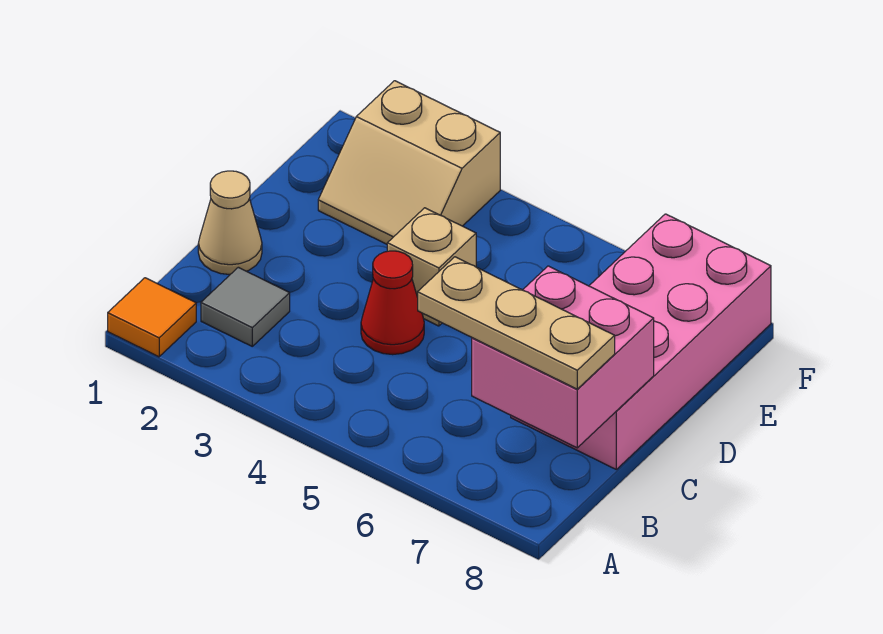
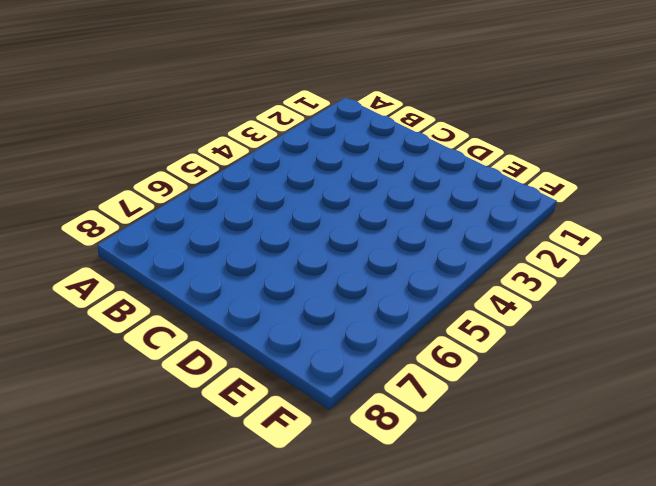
none -> orange 1x1 tile [108,278,196,357]
none -> grey 1x1 tile [201,267,290,346]

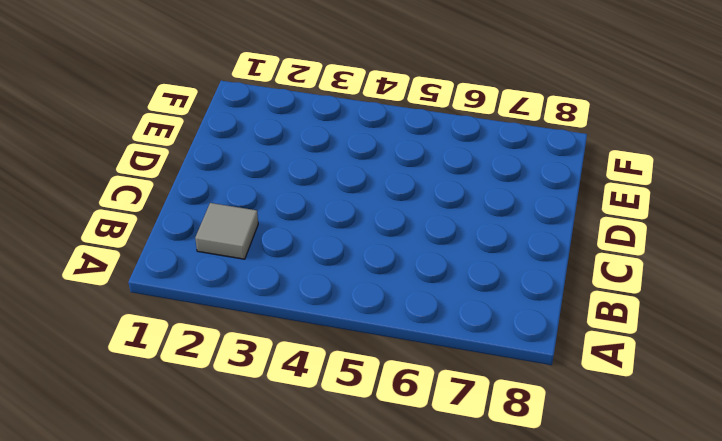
none -> orange 1x1 tile [108,278,196,357]
none -> tan 1x1 cone [198,171,262,274]

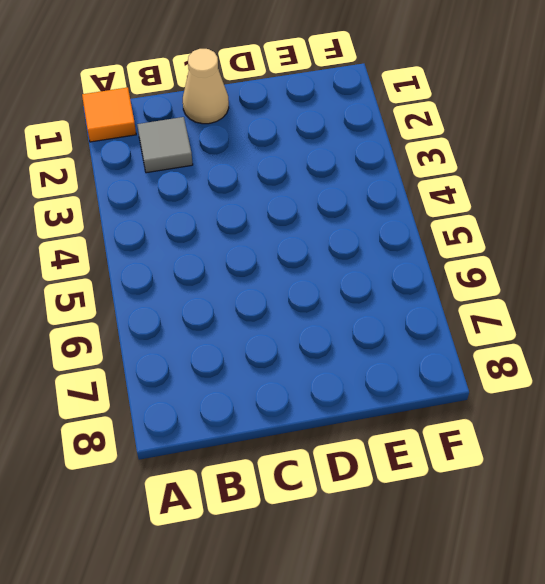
none -> red 1x1 cone [361,251,424,355]
none -> pink 2x4 brick [511,214,771,469]

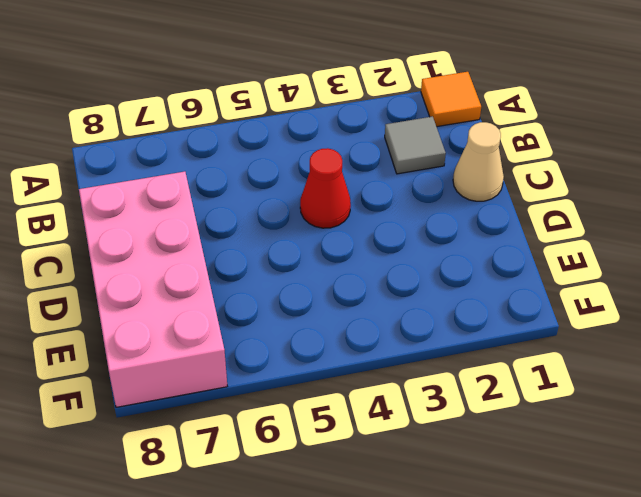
none -> tan 1x1 brick [387,208,476,326]
none -> tan 2x2 slope [318,81,500,244]

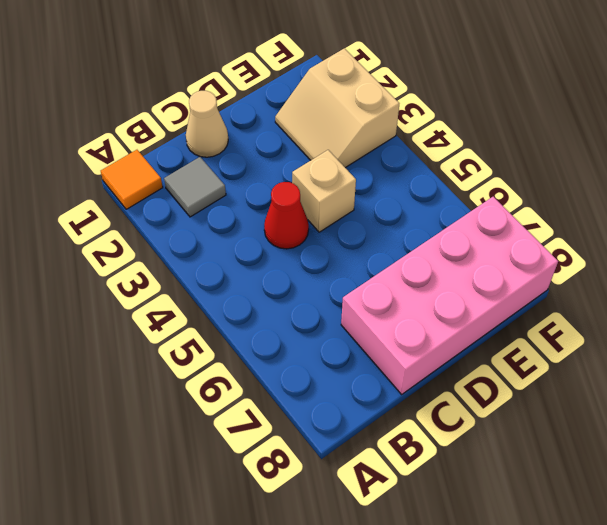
none -> pink 2x2 brick [472,266,654,448]
none -> tan 1x3 plate [418,257,615,389]

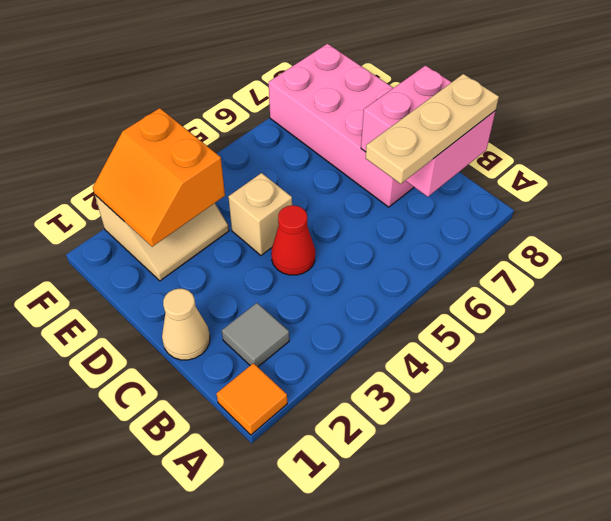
orange 2x2 slope [93,108,225,247] -> none

